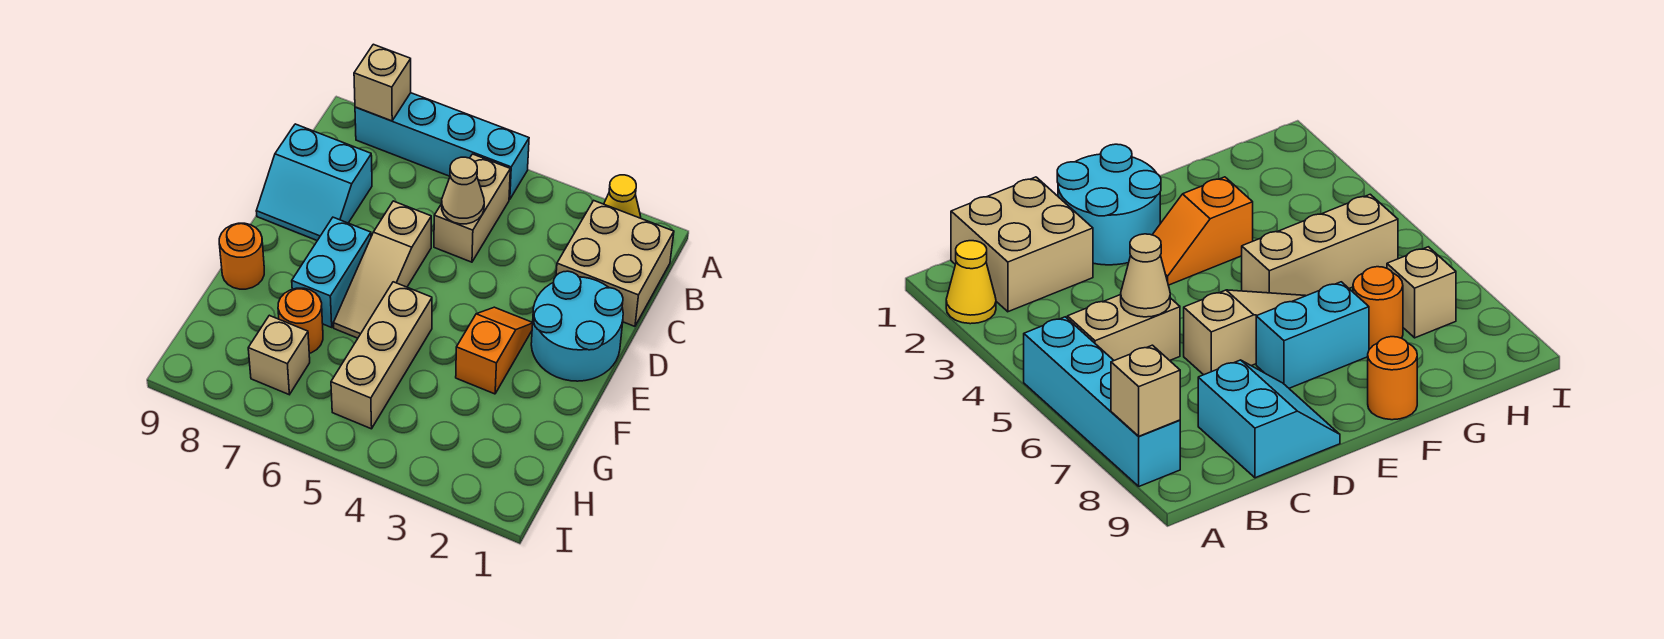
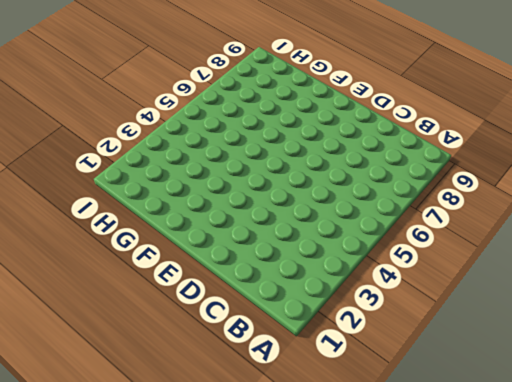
none -> yellow 1x1 cone [604,175,641,218]
none -> cyan 1x4 brick [355,93,529,199]
none -> tan 2x2 brick [556,201,674,326]

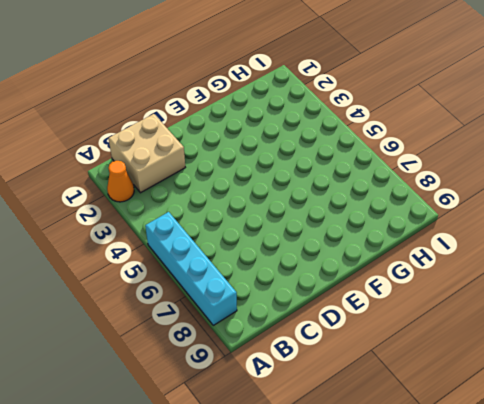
orange 1x1 cone [107,161,134,202] -> yellow 1x1 cone [604,175,641,218]
none -> tan 1x2 brick [434,154,510,262]
none -> cyan 2x2 slope [256,124,372,241]
none -> cyan 2x2 round brick [531,271,623,381]

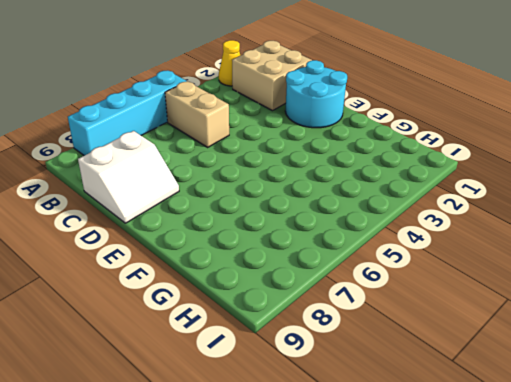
white 2x2 slope [78,131,179,223] -> cyan 2x2 slope [256,124,372,241]
none -> tan 1x3 slope [333,201,431,338]
none -> orange 1x2 slope [456,307,533,394]
none -> cyan 1x2 brick [292,217,371,327]

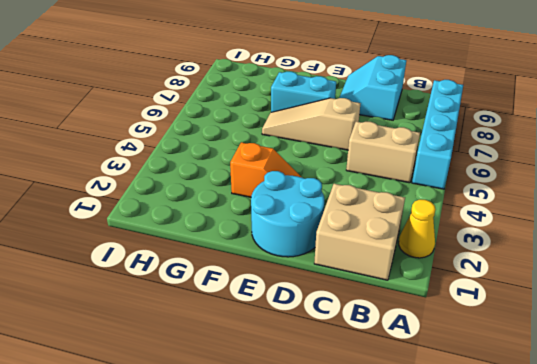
none -> tan 1x3 brick [331,282,432,429]
none -> orange 1x1 round brick [219,223,264,289]
none -> orange 1x1 round brick [278,288,323,353]

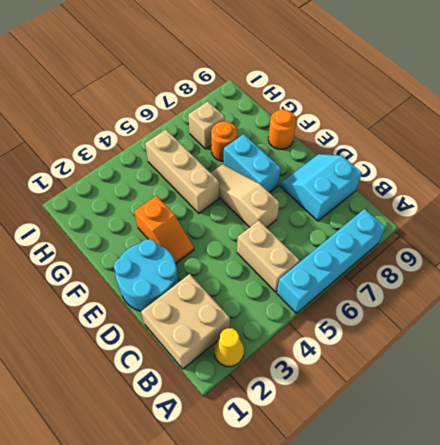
none -> tan 1x1 brick [354,44,411,121]
none -> tan 1x1 cone [442,157,484,224]

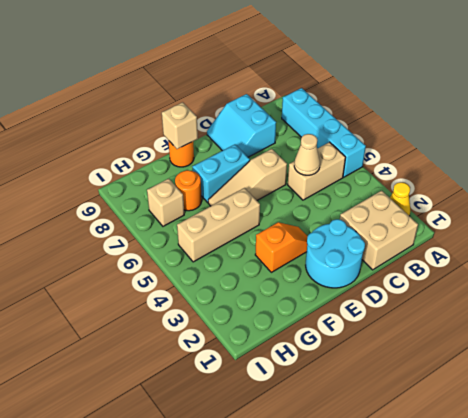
tan 1x1 brick [162,102,198,149] -> tan 1x1 brick moved to [354,44,411,121]

